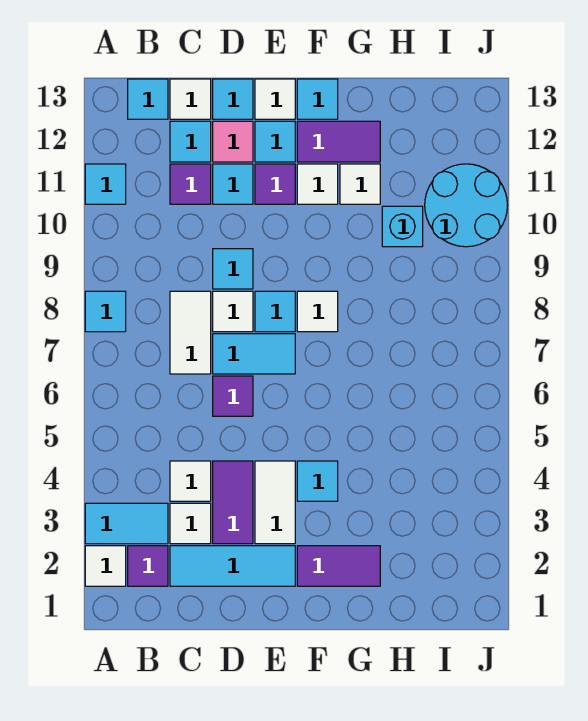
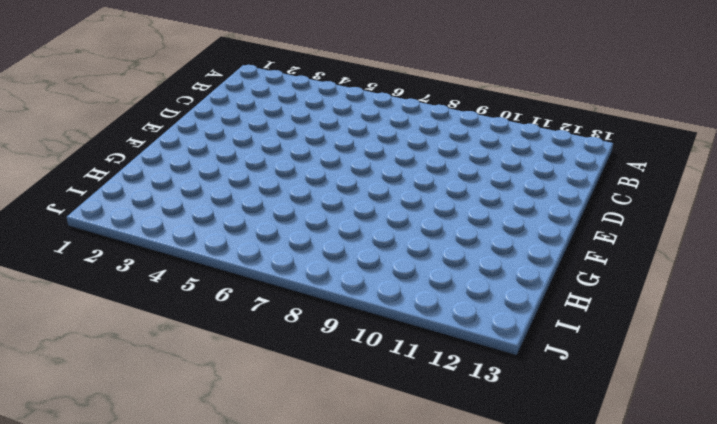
none -> white 1x1 tile [85,546,126,586]
none -> cyan 1x2 tile [85,503,168,544]
none -> cyan 1x1 tile [85,291,126,332]
none -> cyan 1x1 tile [85,164,126,204]

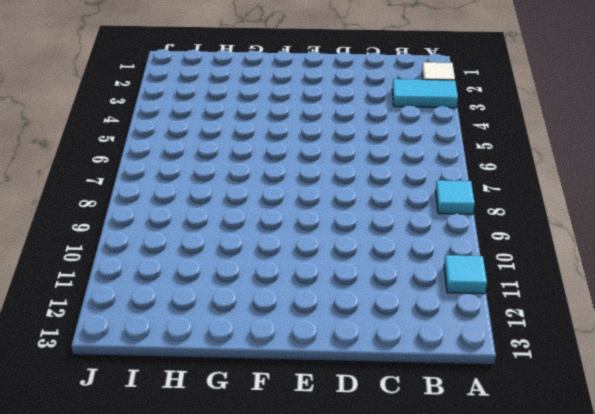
none -> purple 1x1 tile [128,546,168,586]
none -> cyan 1x1 tile [128,79,168,119]
none -> cyan 1x3 tile [170,546,295,586]
none -> white 1x1 tile [170,503,211,544]

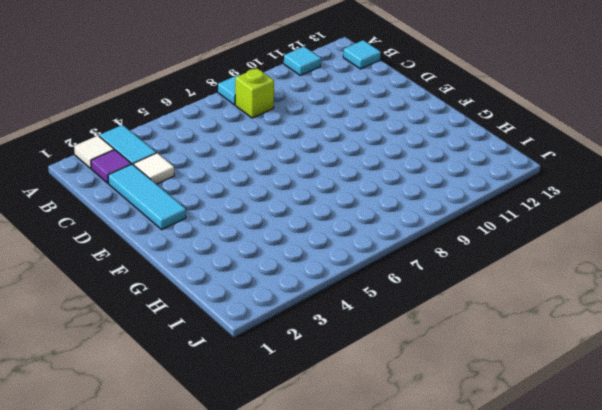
lime 1x1 brick [235,68,274,118] -> none
none -> white 1x1 tile [170,461,211,501]
none -> white 1x2 tile [170,291,211,374]
none -> purple 1x1 tile [170,164,211,204]
none -> cyan 1x1 tile [170,121,211,162]

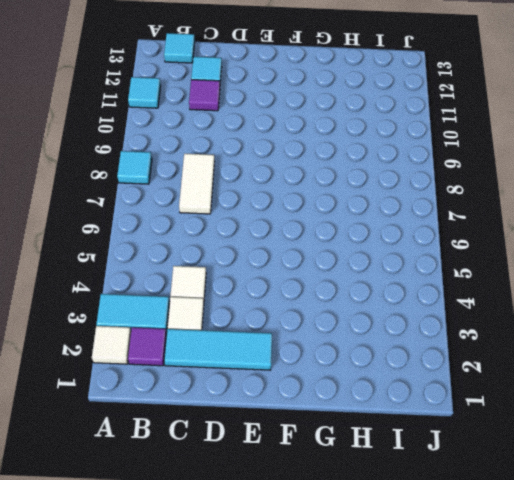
none -> white 1x1 tile [170,79,211,119]
none -> purple 1x2 tile [213,461,253,544]
none -> purple 1x1 tile [213,376,253,416]
none -> cyan 1x2 tile [213,334,295,374]

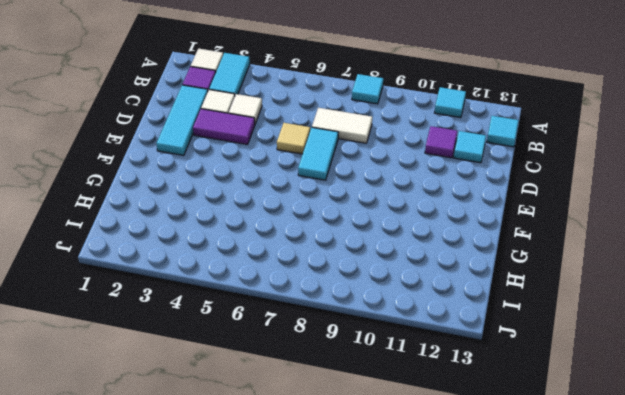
tan 1x1 tile [277,123,310,154] -> purple 1x1 tile [213,376,253,416]
none -> white 1x1 tile [170,79,211,119]
none -> white 1x1 tile [213,291,253,332]
none -> cyan 1x1 tile [213,249,253,289]
none -> cyan 1x1 tile [213,164,253,204]

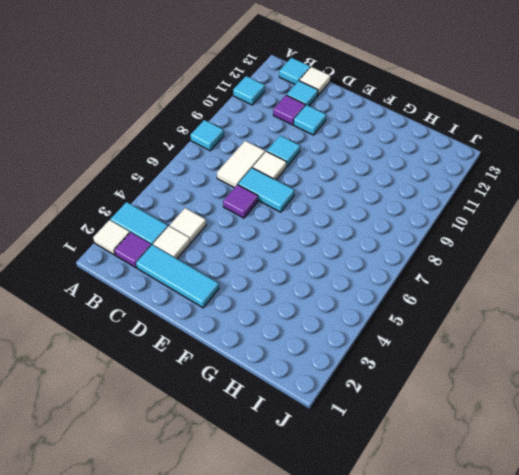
none -> purple 1x2 tile [213,461,253,544]
none -> pink 1x1 tile [213,121,253,162]
none -> cyan 1x1 tile [213,79,253,119]
none -> white 1x2 tile [255,461,295,544]

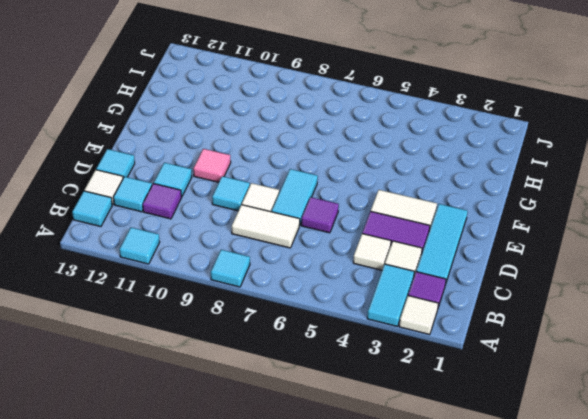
pink 1x1 tile [193,149,231,182] -> pink 1x1 tile moved to [213,121,253,162]
none -> cyan 1x1 tile [255,291,295,332]
none -> purple 1x1 tile [255,164,295,204]
none -> cyan 1x1 tile [255,121,295,162]
none -> white 1x1 tile [255,79,295,119]

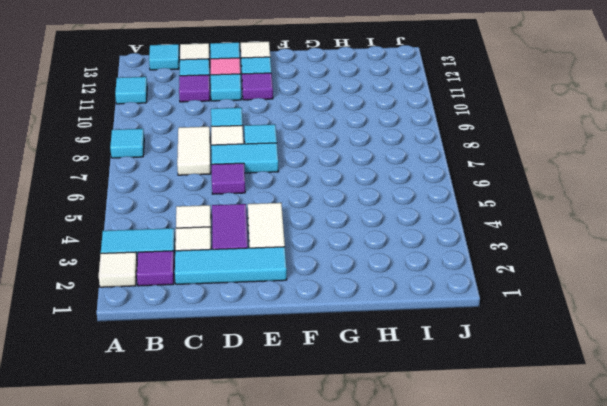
none -> purple 1x2 tile [297,546,380,586]
none -> cyan 1x1 tile [297,461,338,501]
none -> white 1x1 tile [297,291,338,332]
none -> white 1x1 tile [297,164,338,204]

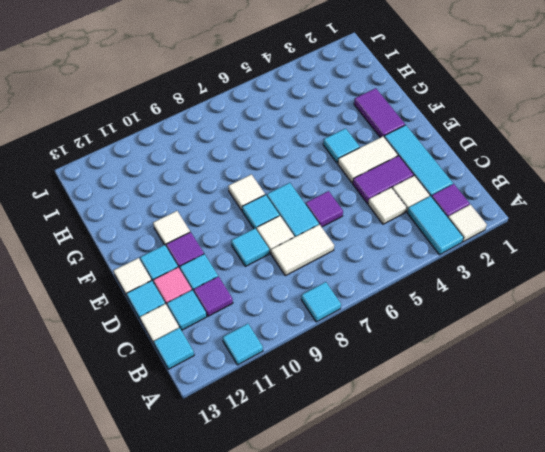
none -> purple 1x2 tile [297,121,380,162]
none -> cyan 1x1 tile [297,79,338,119]
none -> white 1x1 tile [340,164,380,204]
none -> cyan 1x1 brick [382,206,423,247]

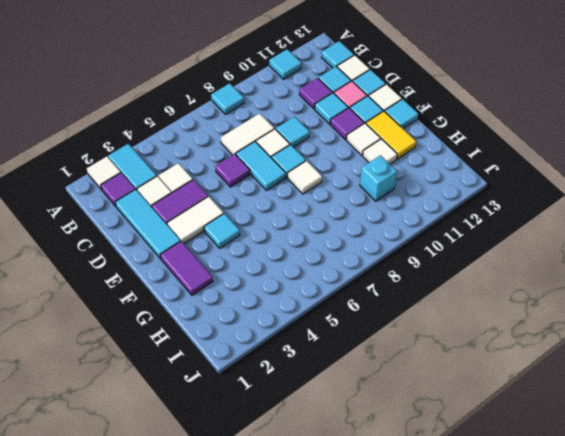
yellow 1x2 tile [366,111,416,159] -> purple 1x2 tile [297,121,380,162]
none -> cyan 2x2 round brick [425,164,508,247]

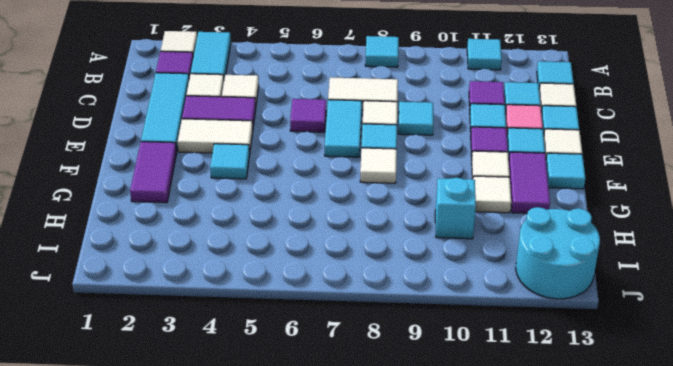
cyan 2x2 round brick [516,207,600,299] -> cyan 2x2 round brick moved to [425,164,508,247]

